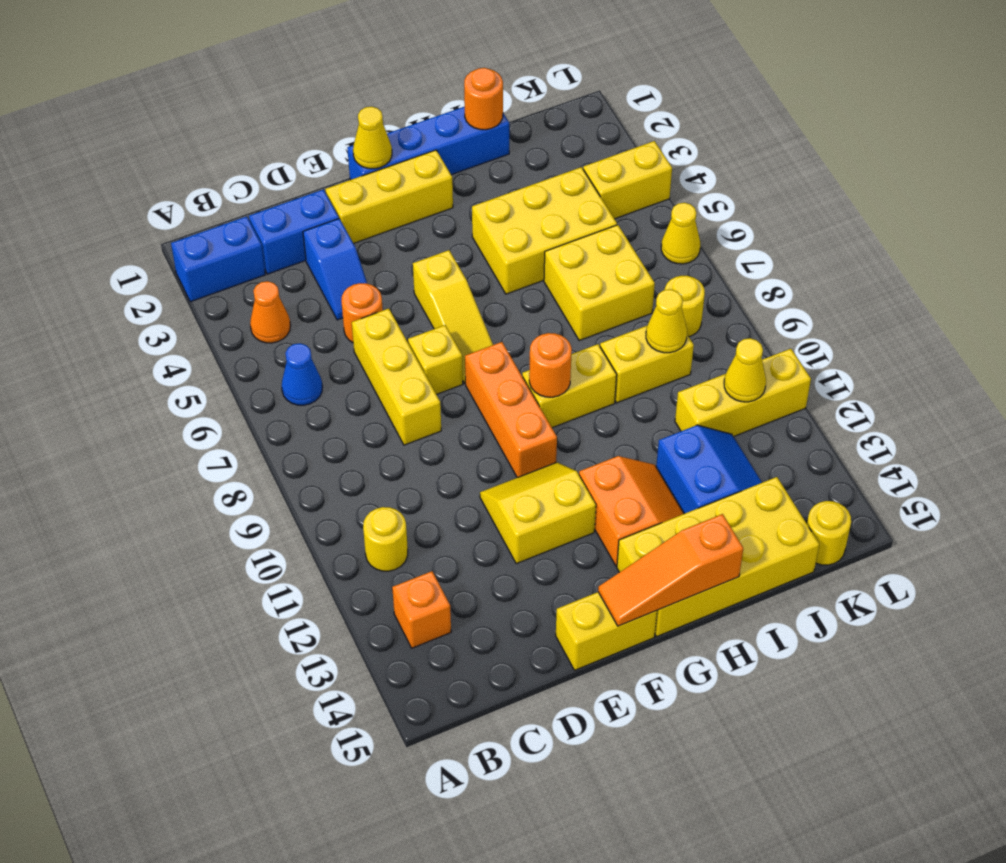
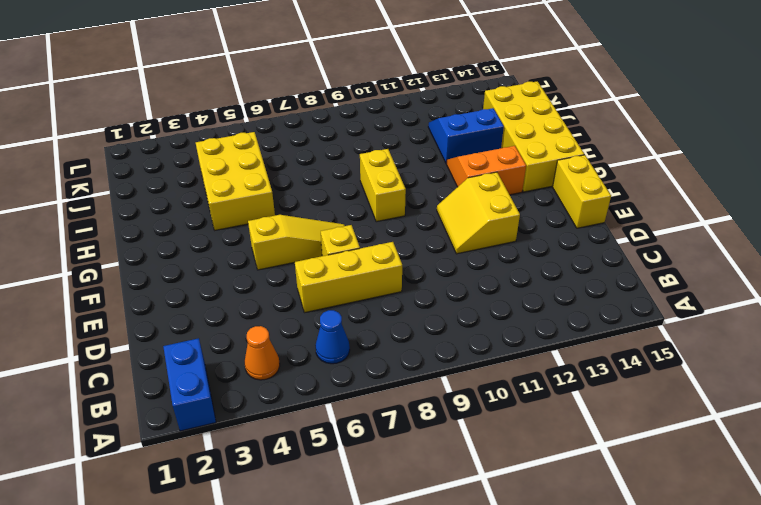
none -> yellow 1x1 round brick [363,507,408,571]
none -> orange 1x1 brick [392,571,451,648]
none -> blue 1x2 brick [249,190,339,274]
none -> blue 1x2 slope [303,219,367,320]

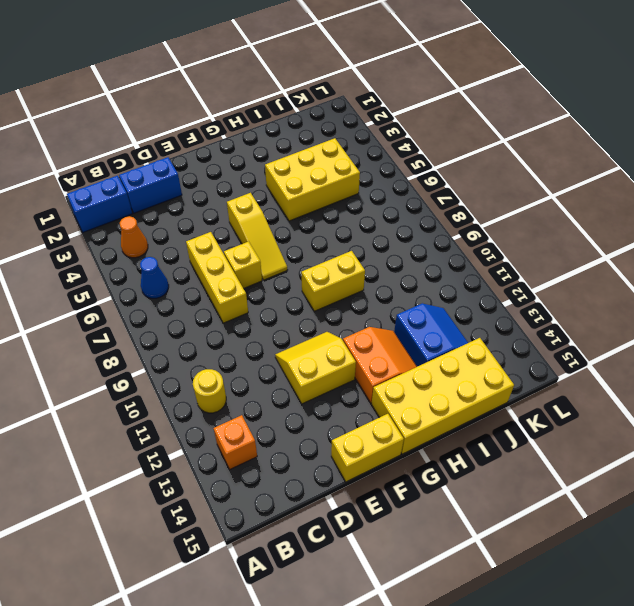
none -> blue 1x2 slope [303,219,367,320]
none -> orange 1x1 round brick [341,283,383,343]
none -> yellow 1x3 brick [326,150,453,243]
none -> blue 1x4 brick [347,107,509,180]

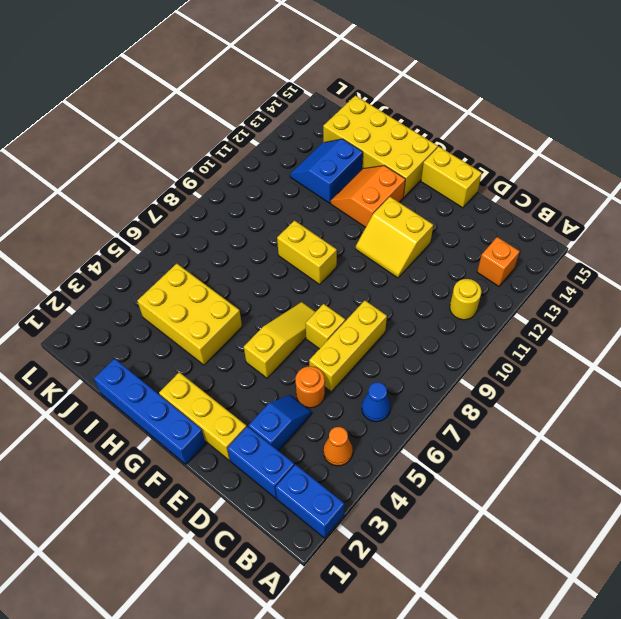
none -> orange 1x3 brick [465,342,557,478]
none -> yellow 2x2 brick [544,225,655,341]
none -> yellow 1x2 brick [600,326,694,403]
none -> yellow 1x3 brick [675,349,811,437]

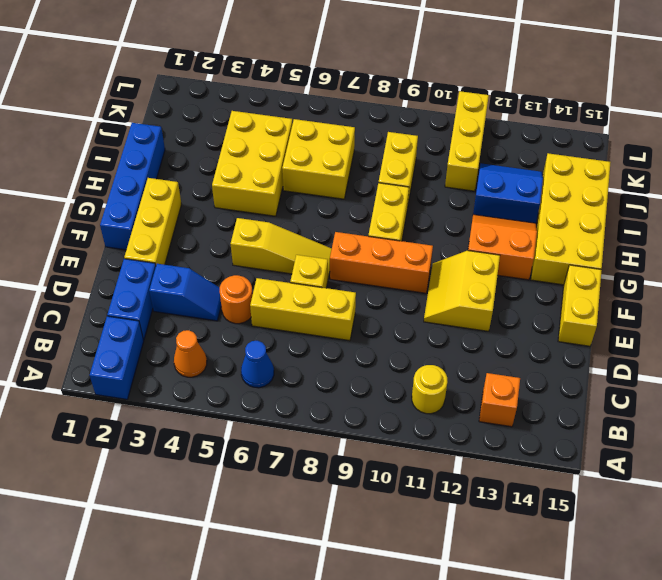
none -> yellow 1x2 brick [583,141,672,219]
none -> yellow 1x1 round brick [665,276,705,337]
none -> yellow 1x1 round brick [807,501,851,565]
none -> yellow 1x1 cone [661,203,700,264]

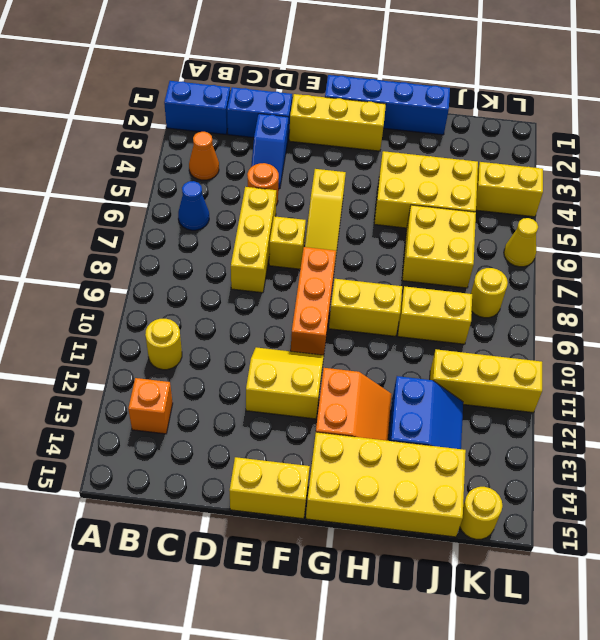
none -> yellow 1x1 cone [353,107,392,169]
none -> orange 1x3 slope [598,514,743,626]
none -> orange 1x1 round brick [529,333,572,397]
none -> orange 1x1 round brick [464,68,503,130]

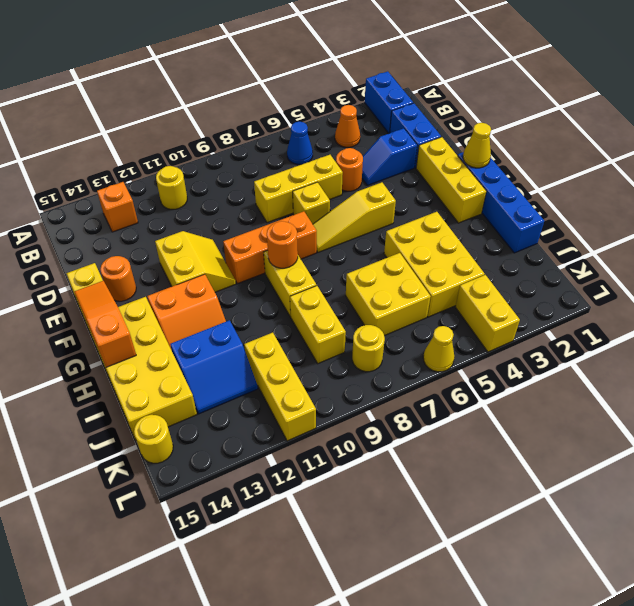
orange 1x1 round brick [100,256,136,301] -> orange 1x1 round brick moved to [464,68,503,130]
none -> yellow 1x1 cone [646,289,687,353]
none -> yellow 1x1 cone [724,338,766,402]

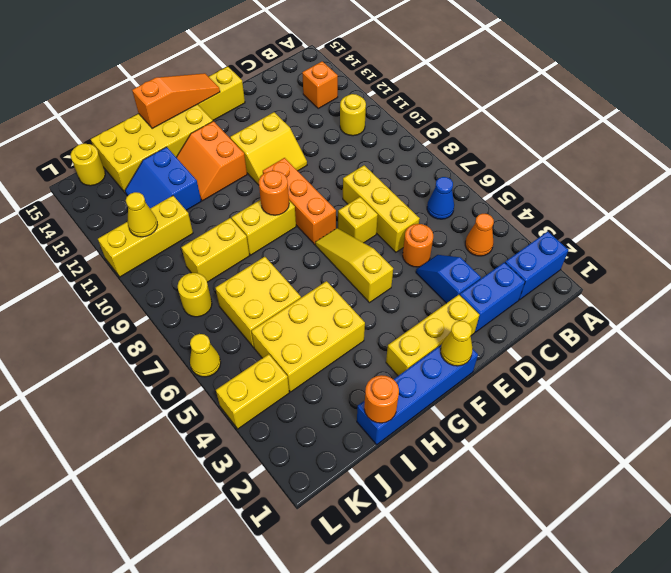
none -> yellow 1x1 cone [646,289,687,353]

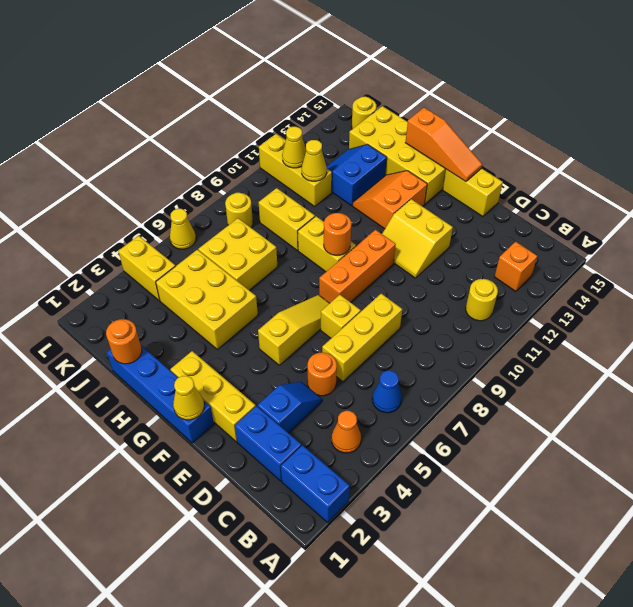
yellow 1x1 cone [301,140,327,181] -> yellow 1x1 cone moved to [646,289,687,353]

